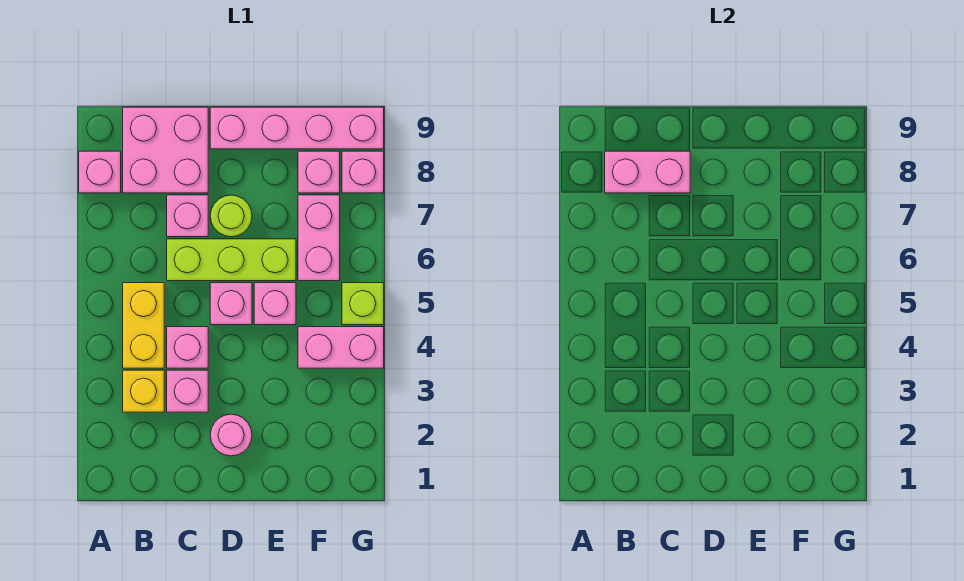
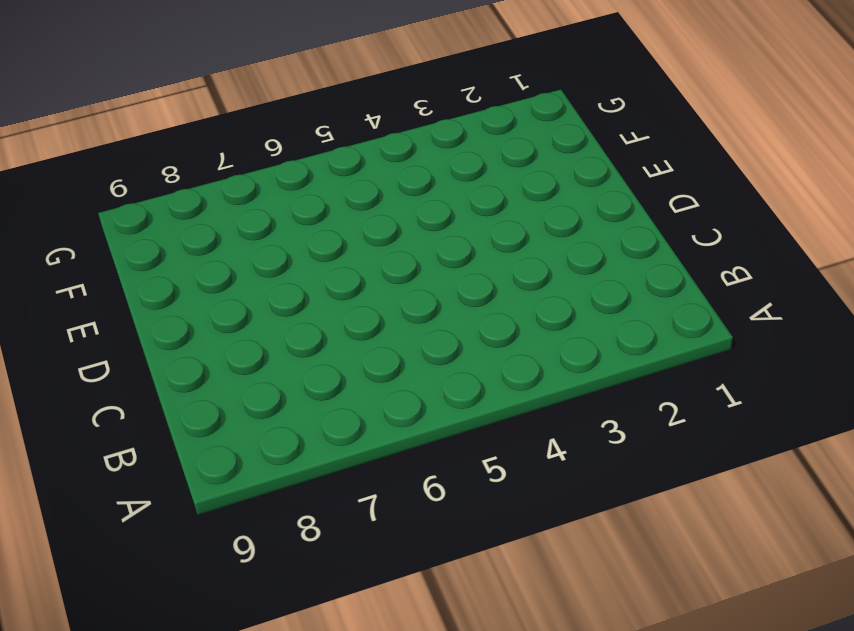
none -> pink 1x1 brick [79,151,121,193]
none -> yellow 1x1 brick [123,370,164,412]
none -> yellow 1x2 brick [123,283,164,368]

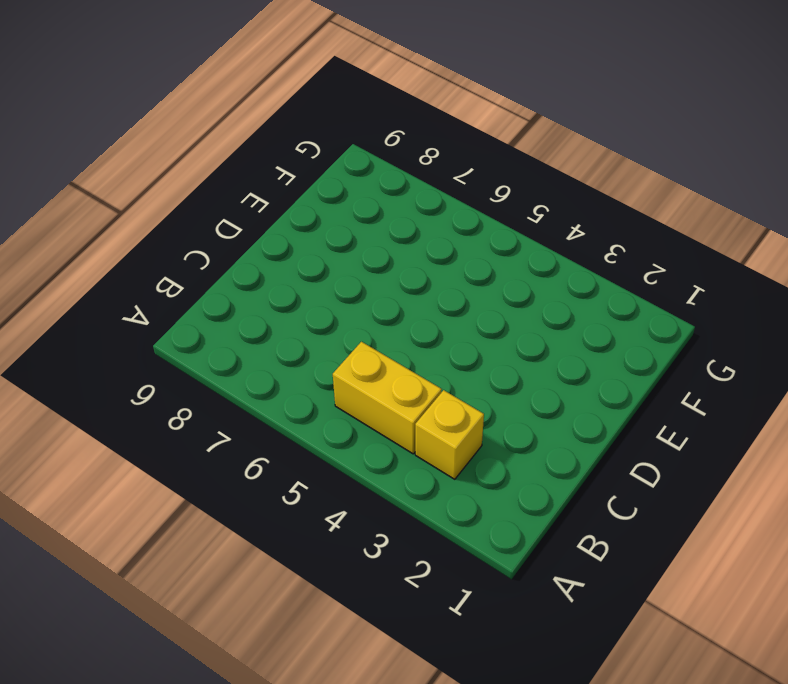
none -> pink 1x1 brick [79,151,121,193]
none -> pink 2x2 brick [123,107,208,193]
none -> pink 1x1 brick [167,370,208,412]

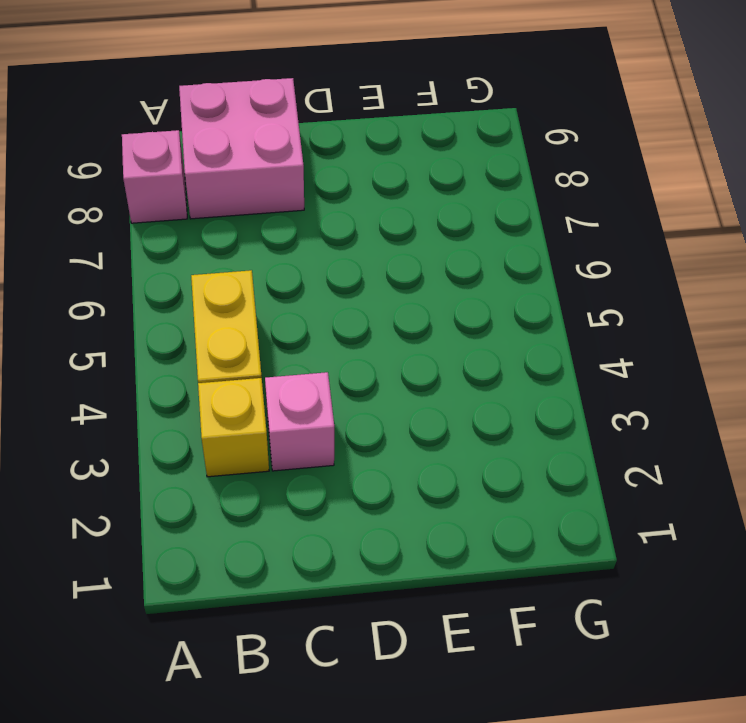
none -> pink 1x1 brick [167,327,208,368]
none -> lime 1x3 brick [167,239,296,281]
none -> pink 1x1 brick [167,195,208,237]

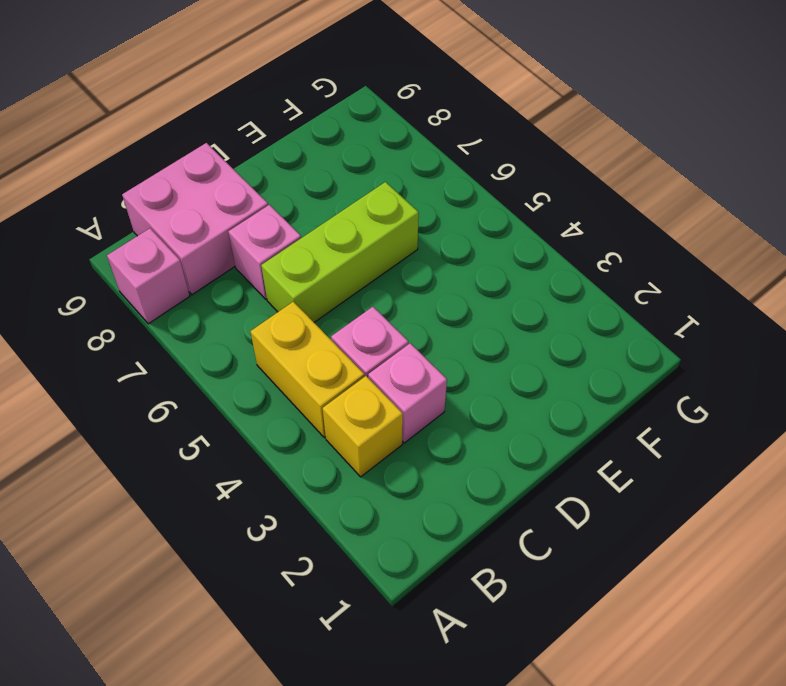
none -> pink 1x1 round brick [210,414,252,456]
none -> pink 1x1 brick [210,283,252,325]
none -> lime 1x1 round brick [210,195,252,237]

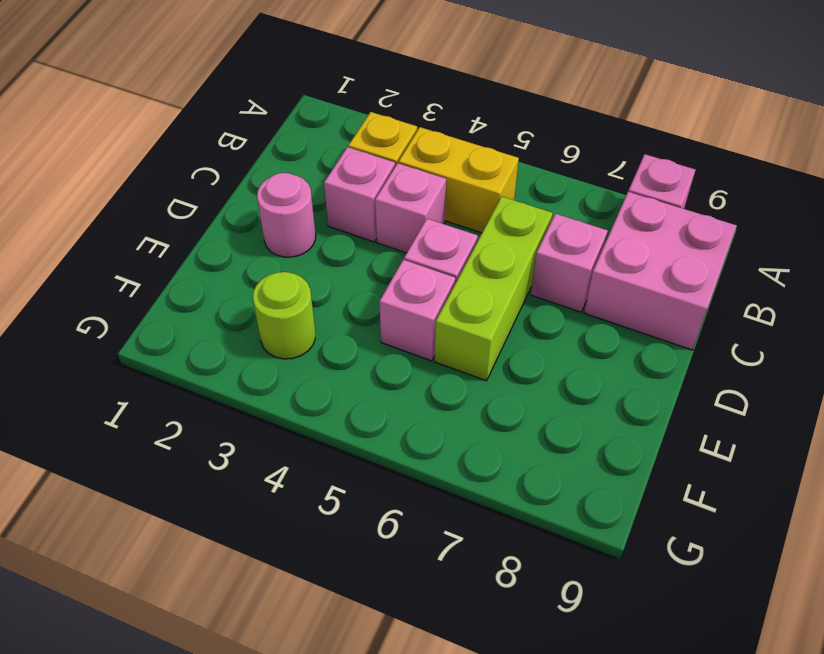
lime 1x1 round brick [253,272,315,359] -> lime 1x1 round brick moved to [210,195,252,237]
none -> pink 1x4 brick [210,107,384,149]
none -> pink 1x2 brick [298,327,384,368]
none -> pink 1x2 brick [298,195,340,281]

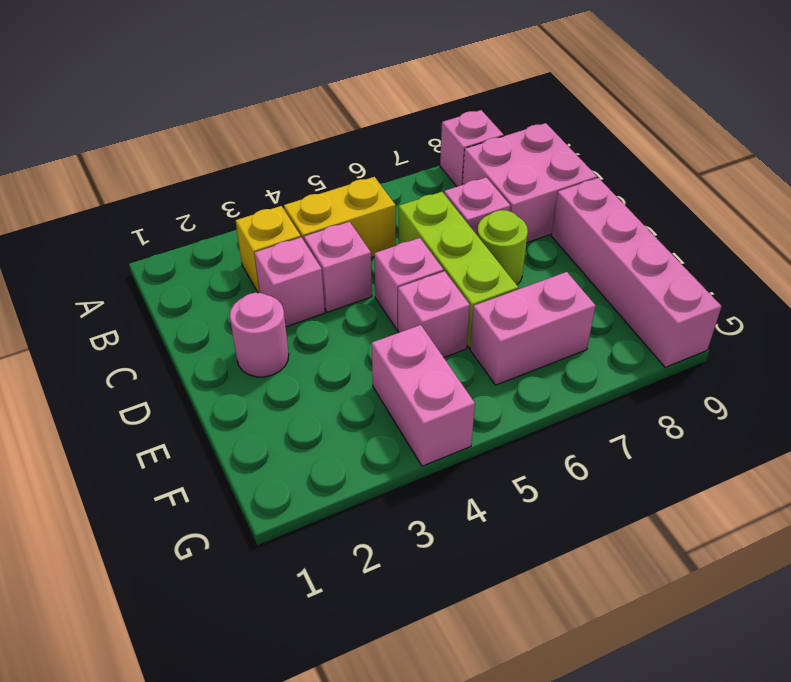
none -> pink 1x1 brick [298,151,340,193]
none -> lime 1x1 brick [342,283,384,325]
none -> pink 1x1 brick [342,151,384,193]

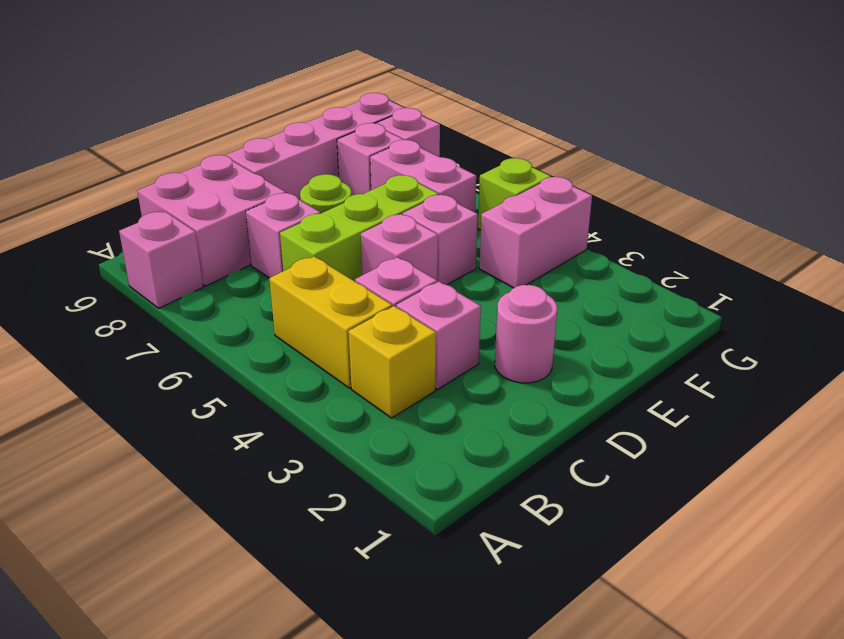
none -> pink 1x2 brick [605,151,690,193]

